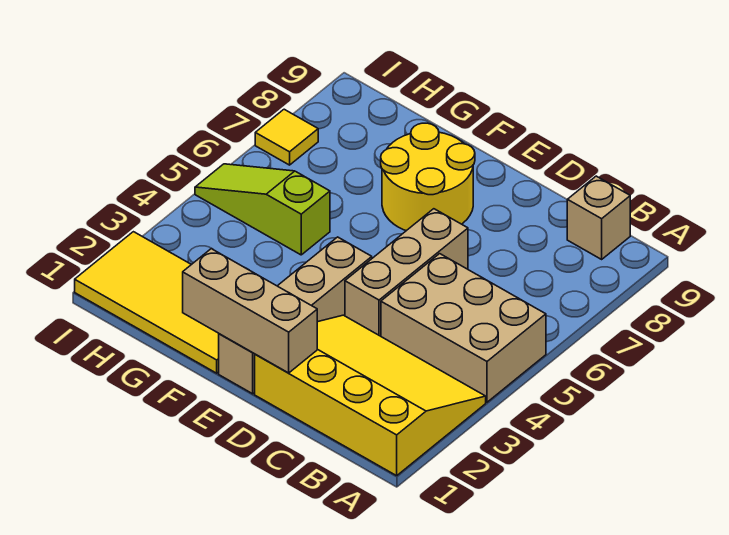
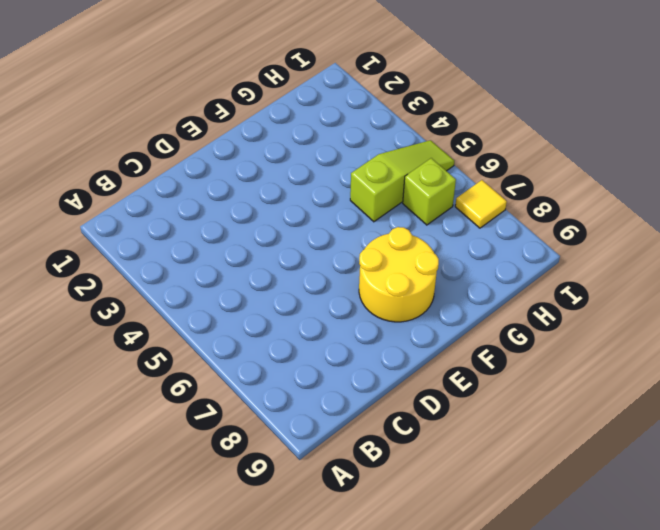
lime 1x1 brick [403,158,456,225] -> none
none -> yellow 3x4 slope [255,315,486,476]
none -> tan 2x3 brick [381,254,546,402]

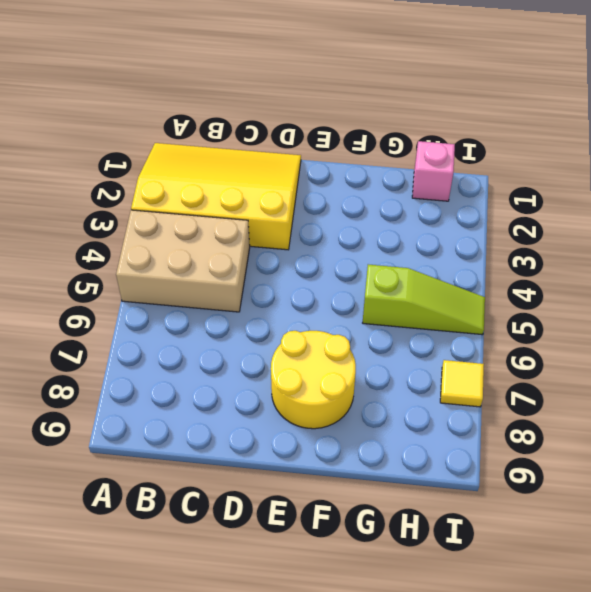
yellow 3x4 slope [131,143,301,250] -> yellow 3x4 slope turned to [255,315,486,476]
pink 1x1 brick [412,141,455,201] -> yellow 2x4 tile [75,232,219,373]
none -> tan 1x1 brick [567,176,630,259]
none -> tan 1x3 brick [345,209,468,336]

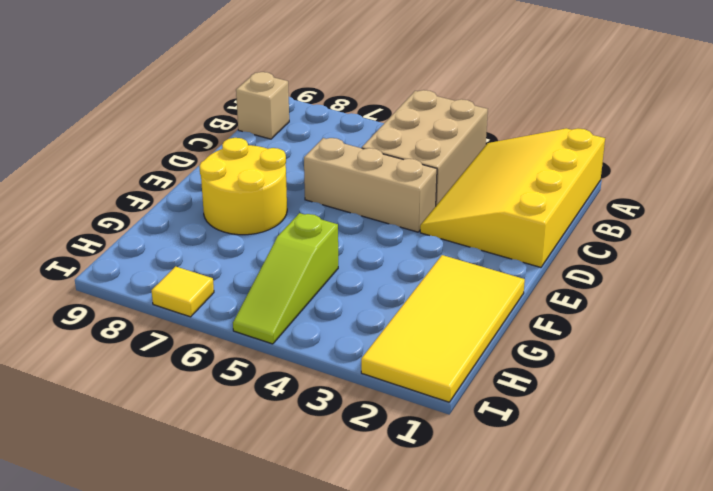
none -> tan 1x4 brick [219,237,372,394]
none -> tan 1x3 brick [183,249,317,373]

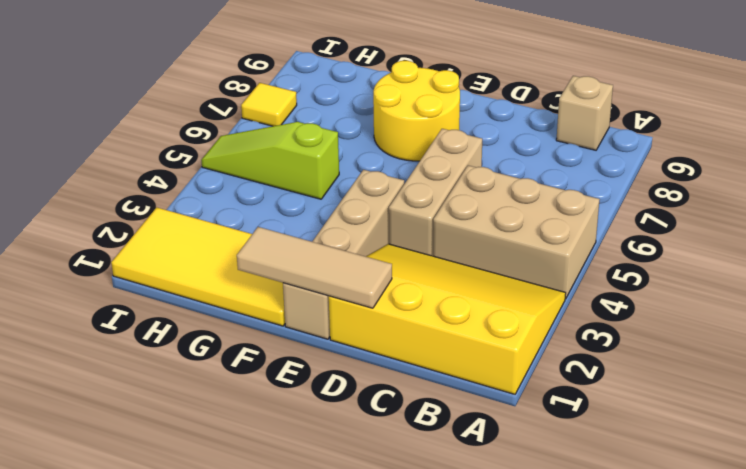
tan 1x3 tile [237,227,392,308] -> tan 1x3 brick [183,249,317,373]

